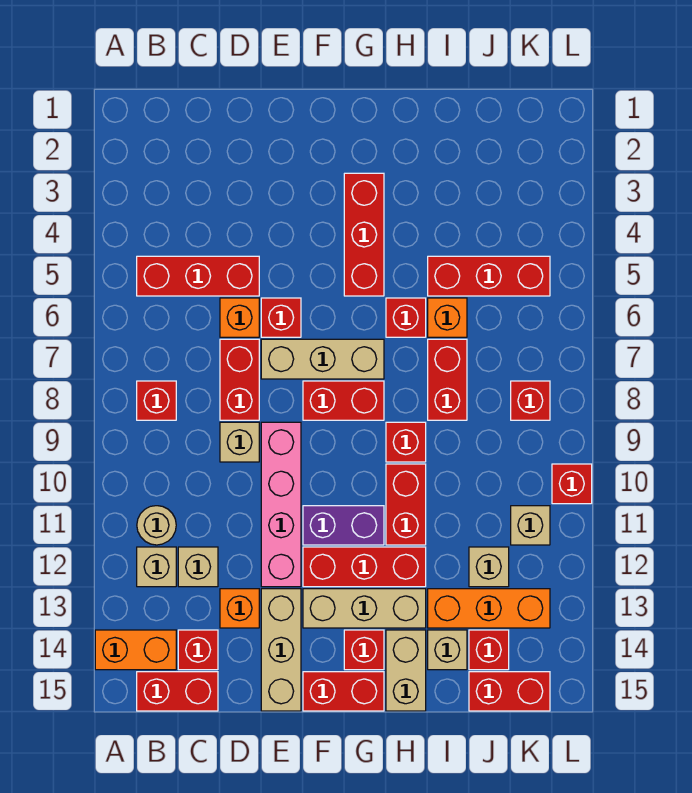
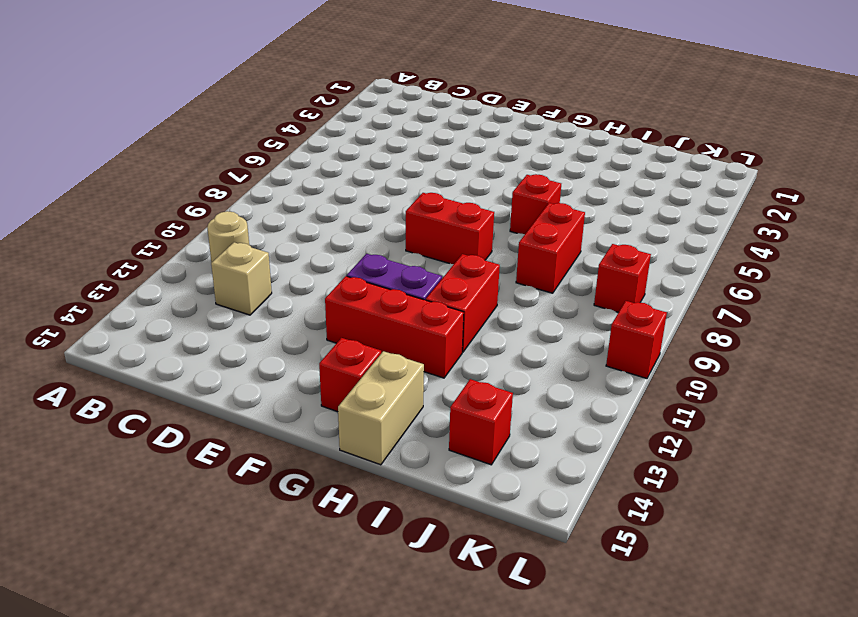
none -> orange 1x2 brick [95,630,176,670]
none -> red 1x3 brick [137,256,259,296]
none -> red 1x1 brick [137,381,176,420]
none -> tan 1x1 brick [137,547,176,587]

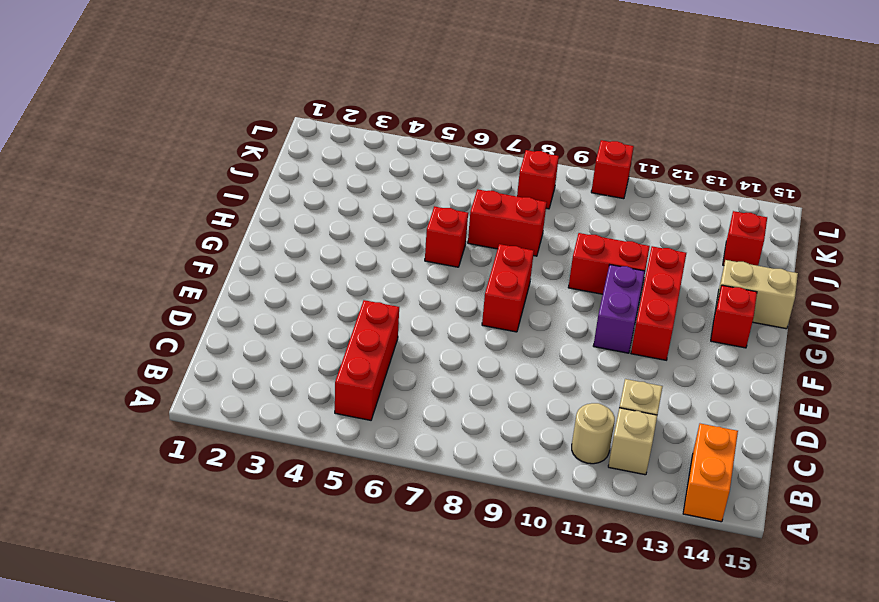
none -> red 1x1 brick [137,381,176,420]
none -> red 1x2 brick [137,672,218,711]
none -> red 1x1 brick [178,630,218,670]
none -> orange 1x1 brick [220,298,259,337]

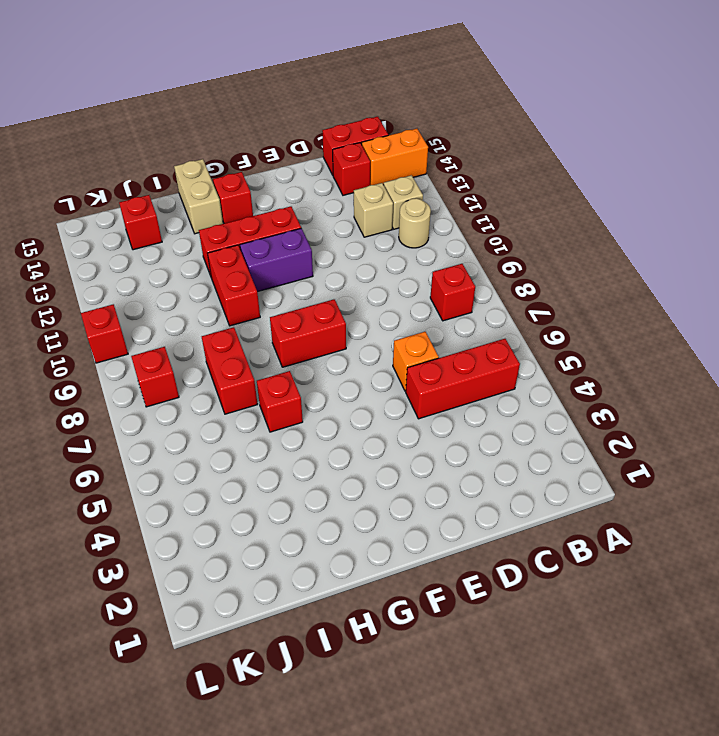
none -> red 1x2 brick [220,339,259,420]
none -> tan 1x1 brick [220,422,259,462]
none -> orange 1x1 brick [220,589,259,628]
none -> red 1x1 brick [261,298,301,337]

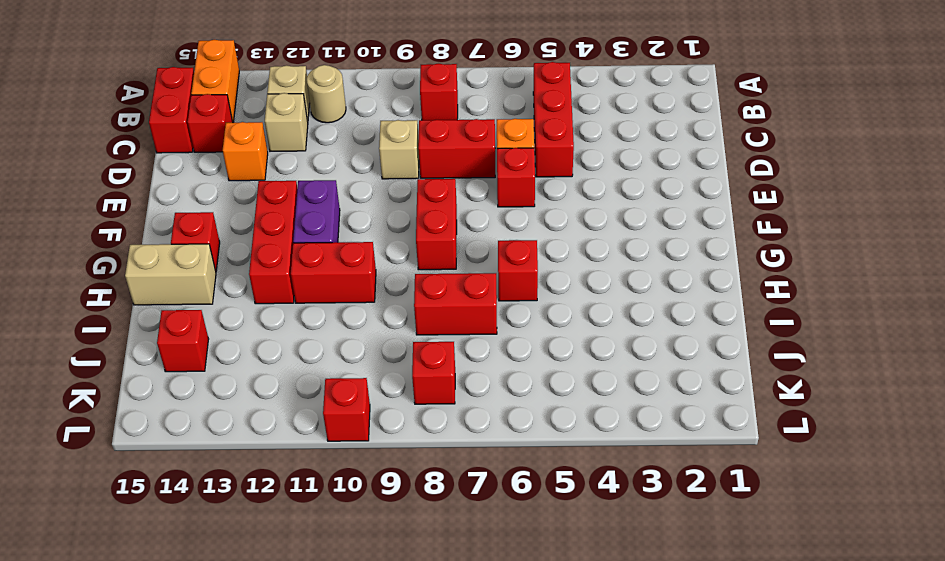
none -> tan 1x3 brick [261,339,384,379]
none -> pink 1x4 brick [261,422,301,587]
none -> tan 1x3 brick [261,589,301,711]
none -> tan 1x3 brick [303,589,426,628]

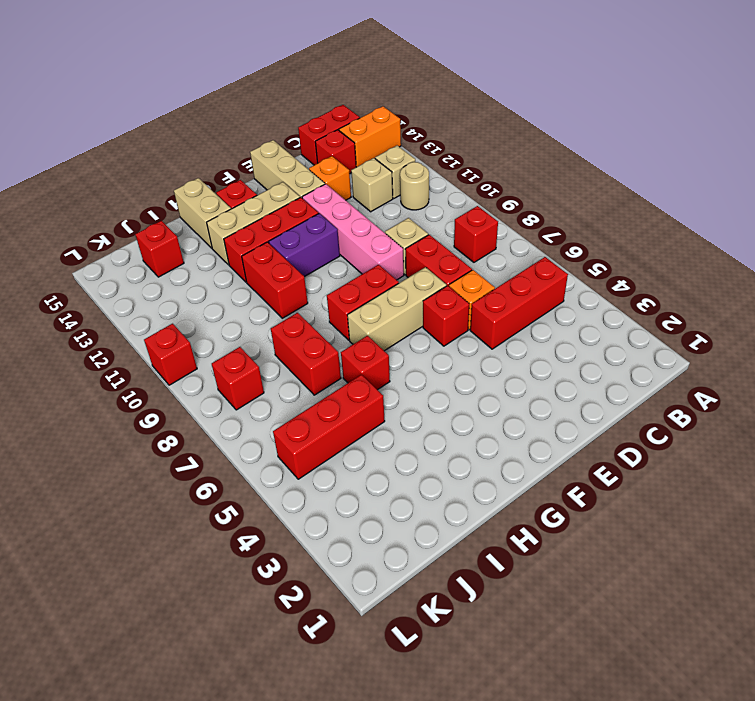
none -> red 1x2 brick [303,672,384,711]
none -> red 1x3 brick [344,173,384,296]
none -> red 1x1 brick [386,422,426,462]
none -> orange 1x1 brick [428,298,467,337]

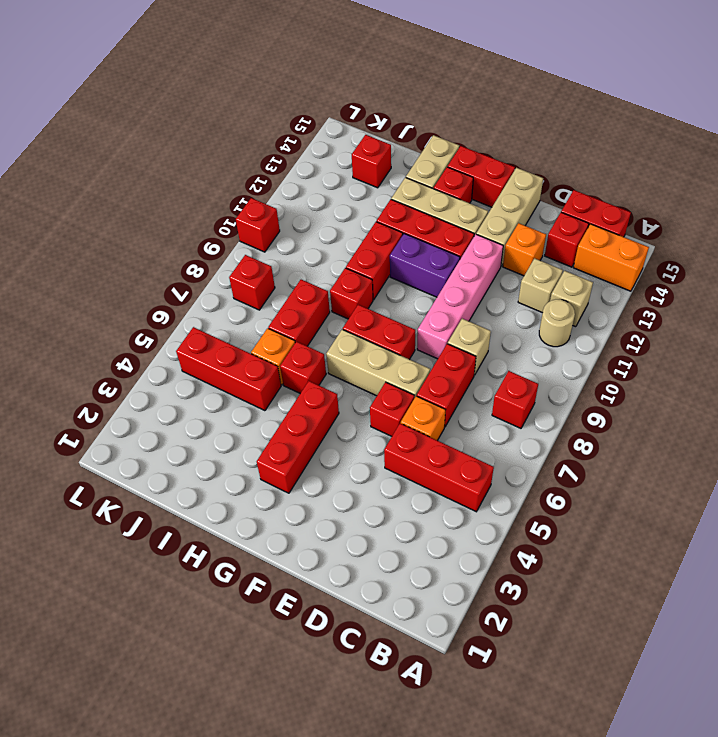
none -> orange 1x3 brick [428,589,550,628]
none -> tan 1x1 brick [428,630,467,670]
none -> tan 1x1 brick [469,547,509,587]
none -> red 1x2 brick [469,672,550,711]

